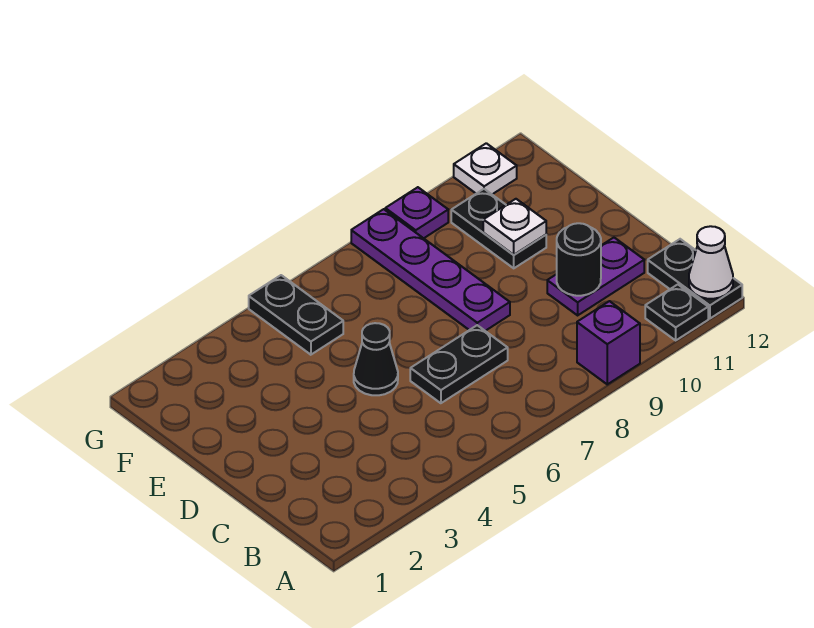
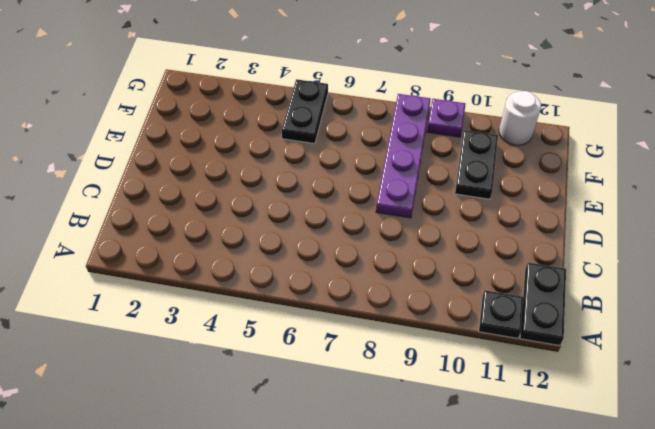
white 1x1 round brick [499,91,541,145] -> white 1x1 plate [454,143,517,194]
none -> purple 1x1 brick [577,301,640,384]
none -> black 1x2 plate [410,325,508,403]
none -> purple 1x2 plate [547,238,644,315]

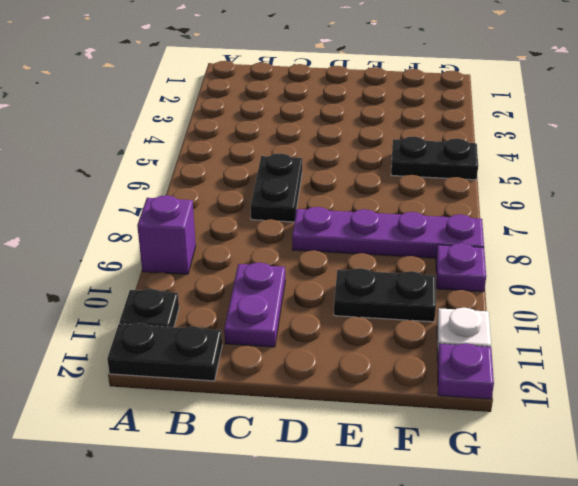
purple 1x1 plate [437,343,494,399] -> none
none -> black 1x1 cone [354,323,398,395]
none -> white 1x1 cone [689,226,733,299]
none -> black 1x1 round brick [557,223,601,296]

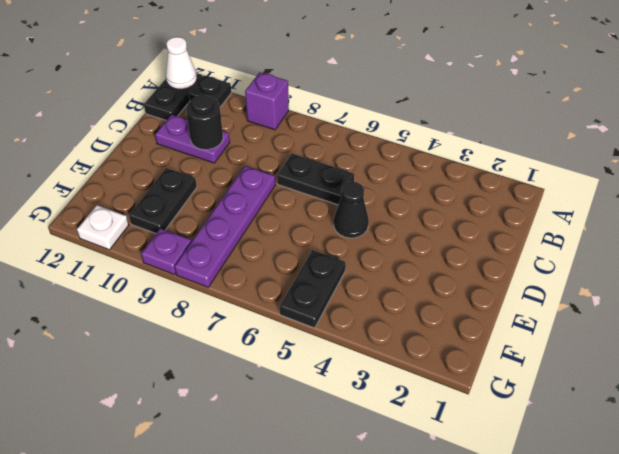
none -> white 1x1 plate [483,199,546,255]

